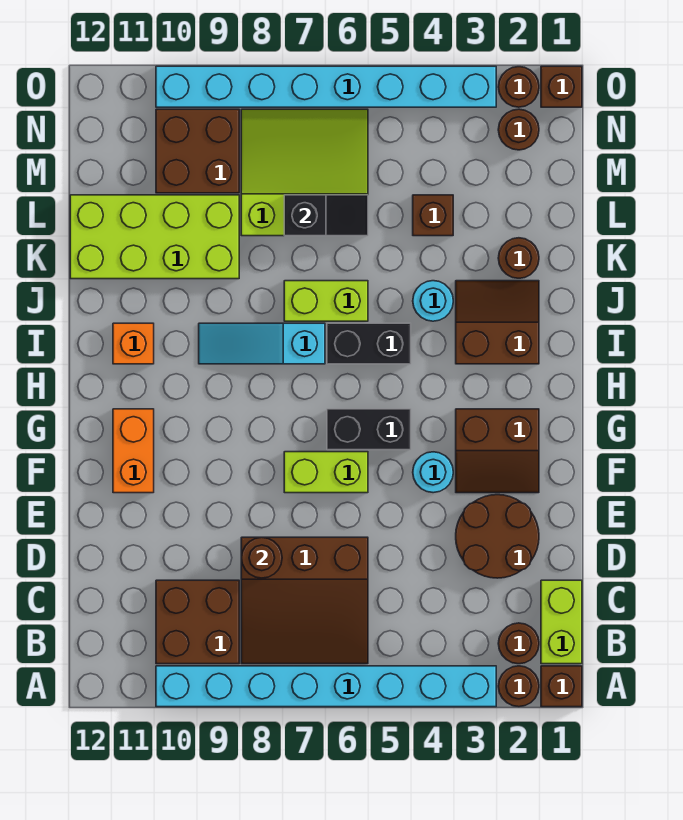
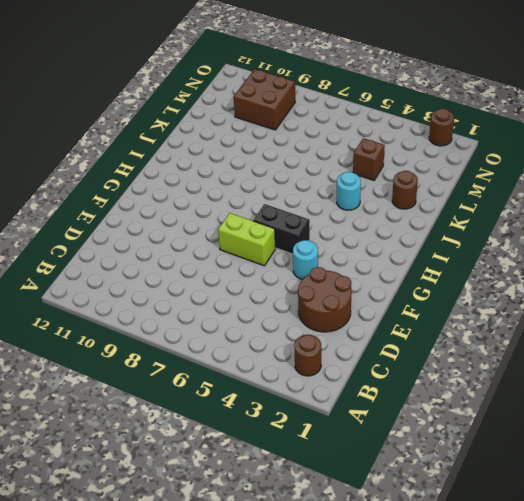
none -> brown 1x1 brick [541,666,582,707]
none -> brown 1x1 round brick [498,666,539,707]
none -> cyan 1x8 brick [156,666,496,707]
none -> lime 1x2 brick [541,580,582,664]

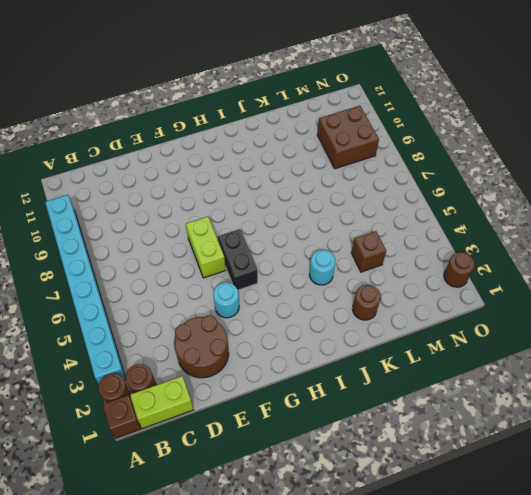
none -> brown 3x3 slope [241,537,368,664]
none -> brown 2x2 brick [156,580,239,664]
none -> brown 2x2 slope [456,409,539,493]
none -> orange 1x2 brick [113,409,154,493]

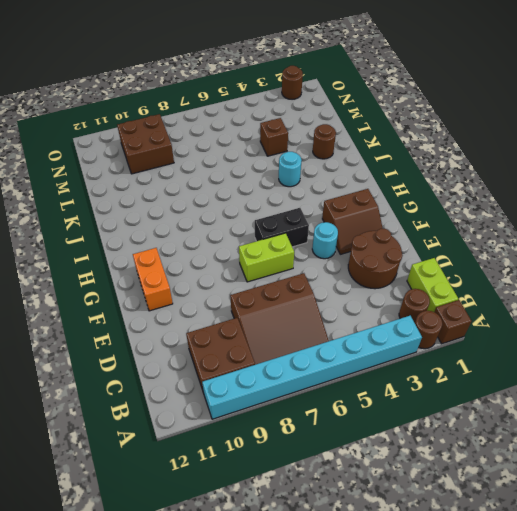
none -> brown 2x2 slope [456,281,539,364]
none -> black 1x2 brick [327,323,411,364]
none -> cyan 1x3 slope [199,323,325,364]
none -> orange 1x1 brick [113,323,154,364]

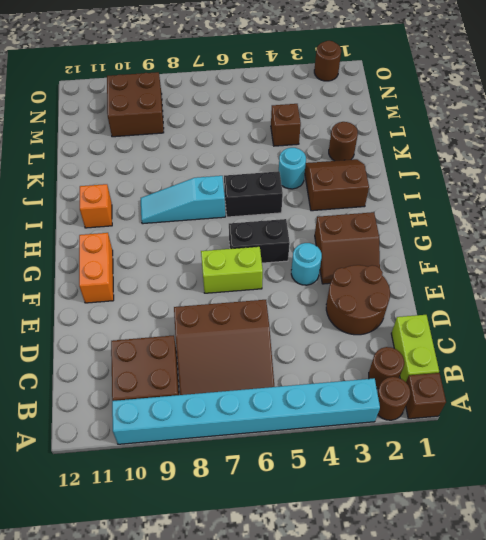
none -> lime 1x2 brick [284,281,368,321]
none -> lime 2x4 brick [70,195,239,279]
none -> lime 3x3 slope [241,109,368,236]
none -> brown 1x1 round brick [498,109,539,150]

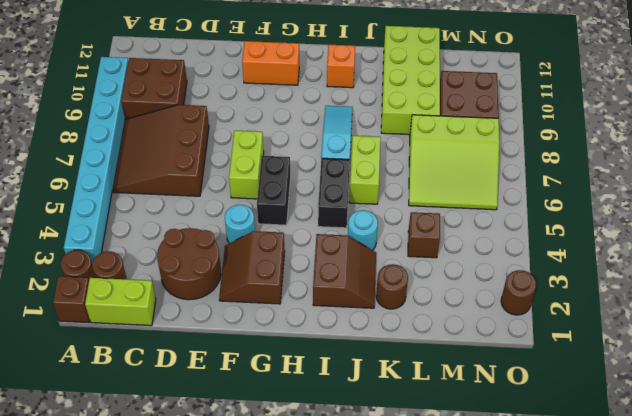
lime 3x3 slope [409,115,499,210] -> lime 3x3 slope turned to [241,109,368,236]
none -> brown 1x1 round brick [498,109,539,150]
none -> brown 1x1 brick [541,66,582,107]
none -> cyan 1x8 brick [156,66,496,107]
none -> brown 1x1 round brick [241,537,282,578]

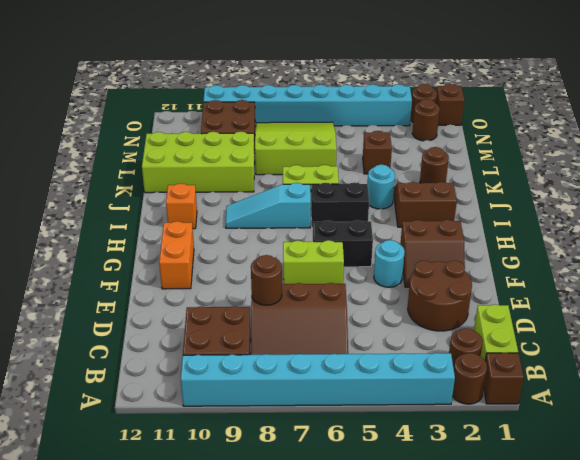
none -> black 1x2 slope [284,195,368,236]

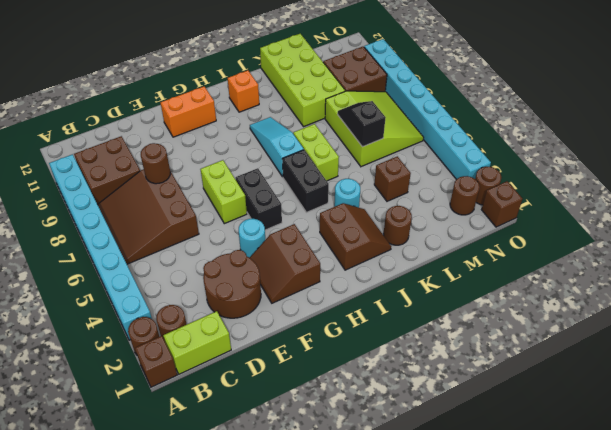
black 1x2 slope [338,101,386,147] -> black 1x2 slope turned to [284,195,368,236]

